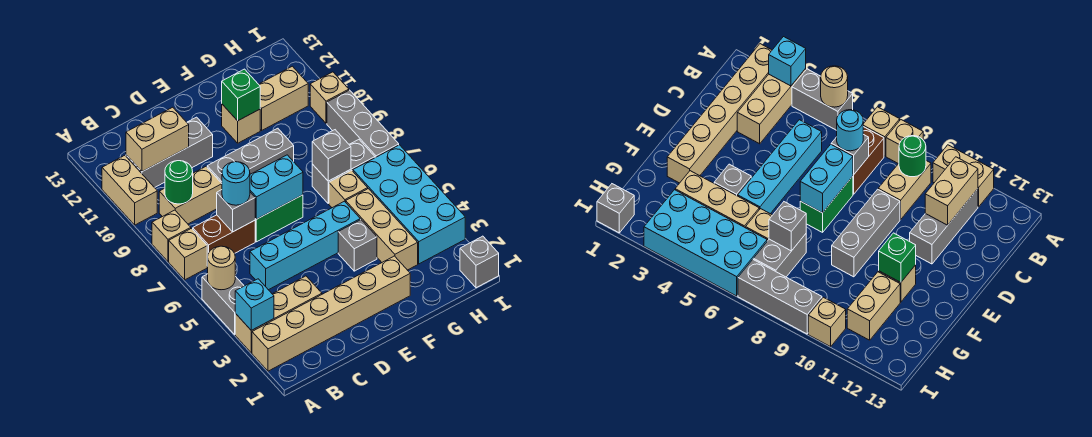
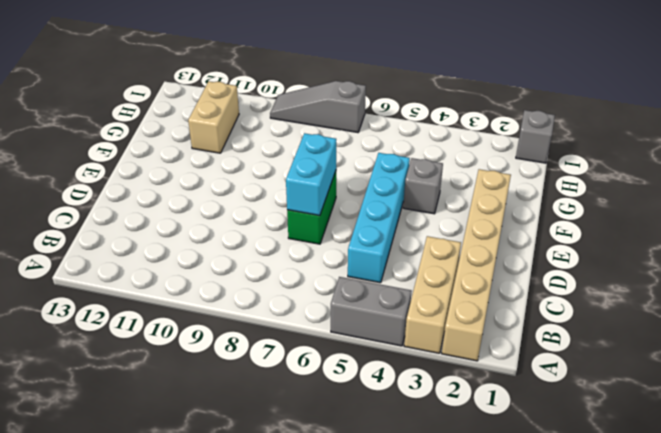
grey 1x3 slope [270,81,366,133] -> grey 1x3 brick [327,90,399,158]
none -> tan 1x1 brick [169,228,207,280]
none -> tan 1x1 brick [152,210,191,262]
none -> tan 1x2 brick [102,155,157,225]
none -> brown 1x2 brick [193,215,255,266]

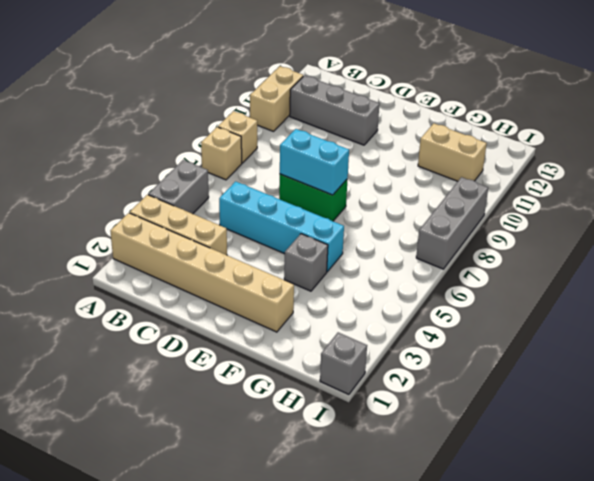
none -> brown 1x2 brick [193,215,255,266]
none -> tan 1x2 brick [159,167,222,224]
none -> grey 1x3 brick [207,128,294,183]
none -> tan 1x1 brick [222,104,260,143]

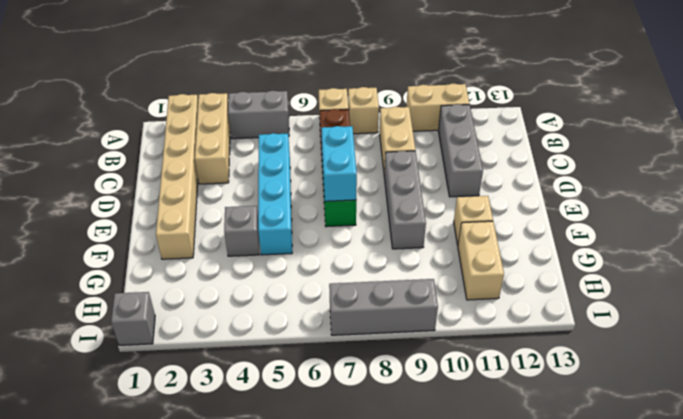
none -> tan 1x3 brick [346,189,418,270]
none -> tan 1x1 brick [329,170,368,208]
none -> grey 1x2 brick [312,140,375,203]
none -> cyan 2x4 brick [353,145,465,264]

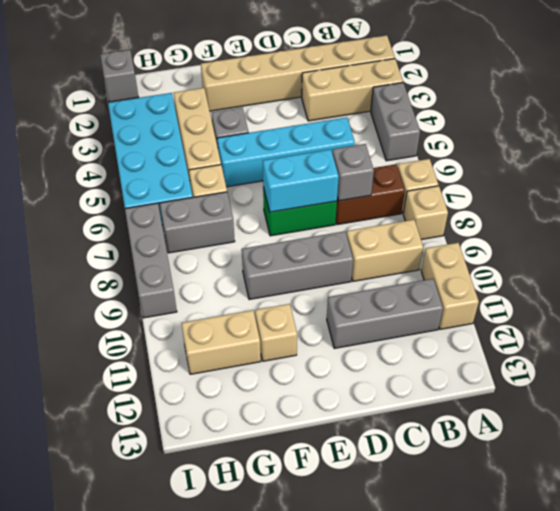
none -> tan 1x1 brick [310,72,349,123]
none -> cyan 1x1 brick [235,279,274,330]
none -> tan 1x1 round brick [207,246,235,290]
none -> green 1x1 round brick [165,161,193,204]

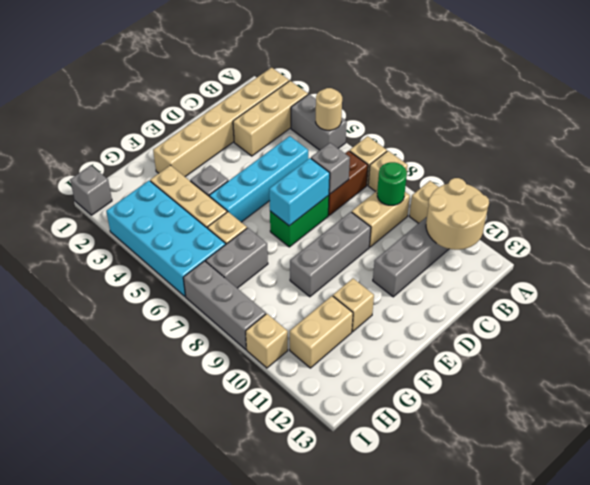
tan 2x2 round brick [426,178,489,250] -> tan 1x2 brick [126,107,189,172]
none -> cyan 1x1 brick [235,279,274,330]
none -> green 1x1 brick [222,69,260,121]
none -> grey 1x1 brick [312,130,351,181]
none -> cyan 1x1 round brick [222,162,250,205]

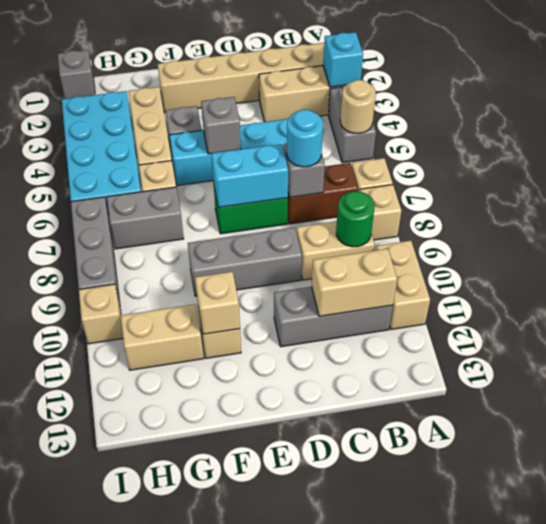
grey 1x1 brick [201,97,241,154] -> grey 1x1 brick moved to [312,130,351,181]
tan 1x1 brick [195,272,240,334] -> green 1x1 brick [222,69,260,121]

